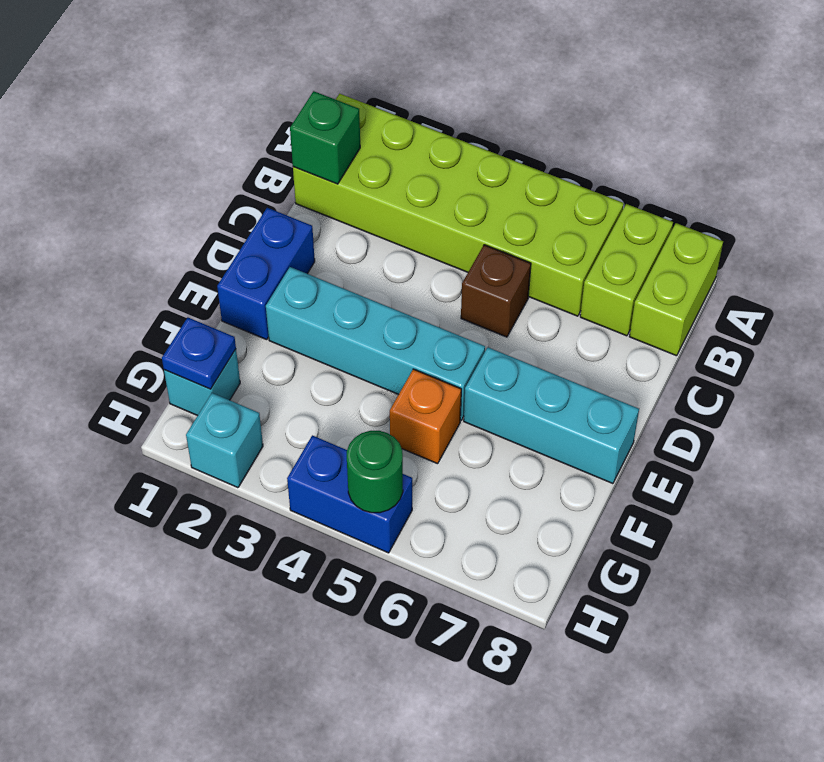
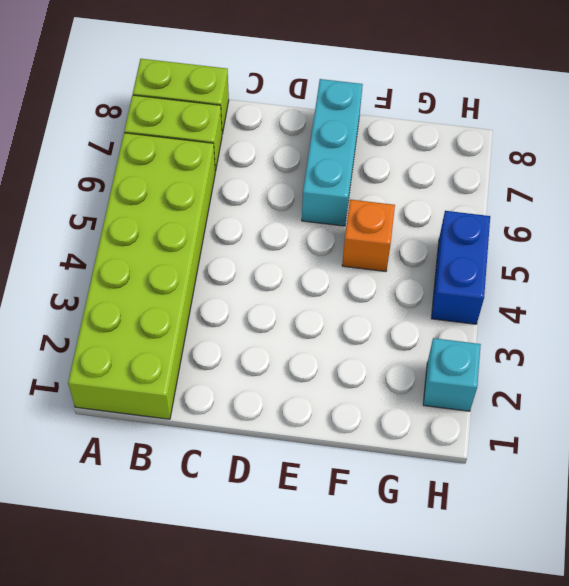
none -> brown 1x1 brick [461,245,531,337]
none -> blue 1x2 brick [217,208,315,340]
none -> cyan 1x4 brick [266,267,485,420]

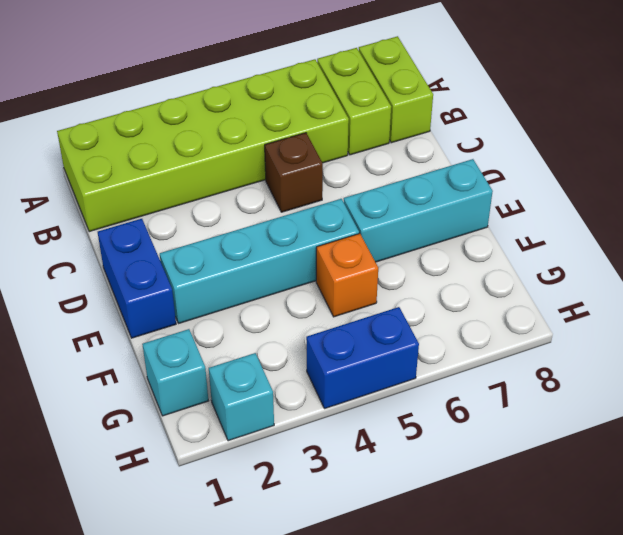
none -> green 1x1 brick [290,91,360,184]
none -> blue 1x1 plate [162,318,236,389]
none -> green 1x1 round brick [347,431,403,513]

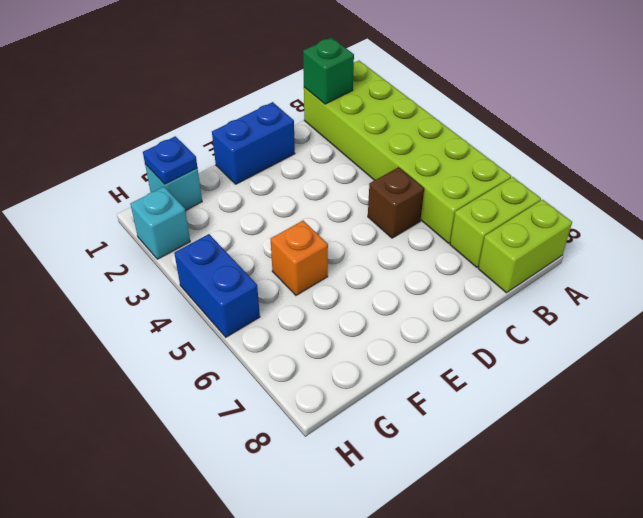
none -> cyan 1x4 brick [266,267,485,420]
none -> cyan 1x3 brick [464,347,639,484]
none -> green 1x1 round brick [347,431,403,513]

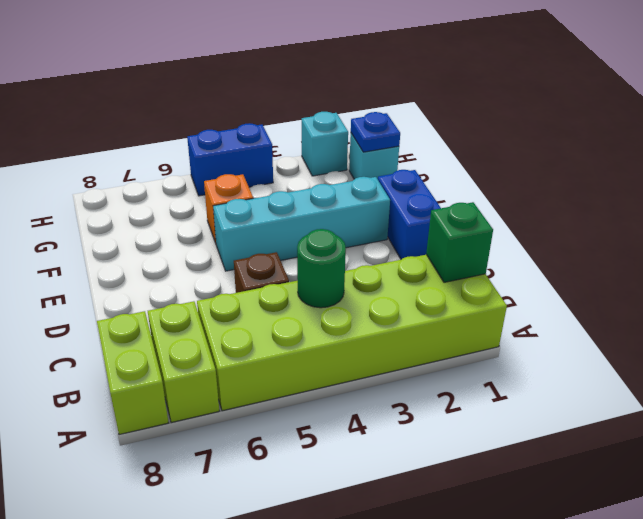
green 1x1 round brick [297,229,346,308] -> green 1x1 round brick moved to [347,431,403,513]
none -> cyan 1x3 brick [464,347,639,484]

